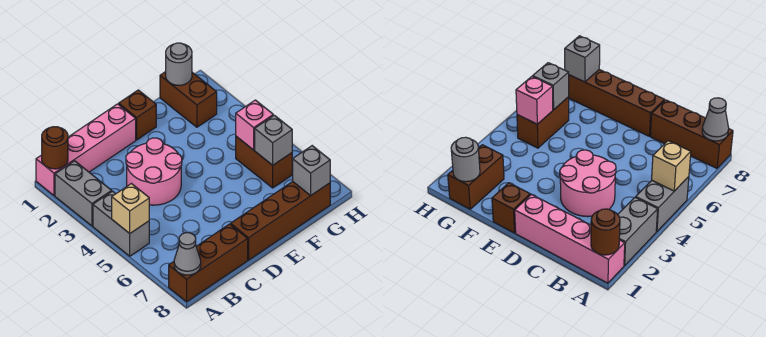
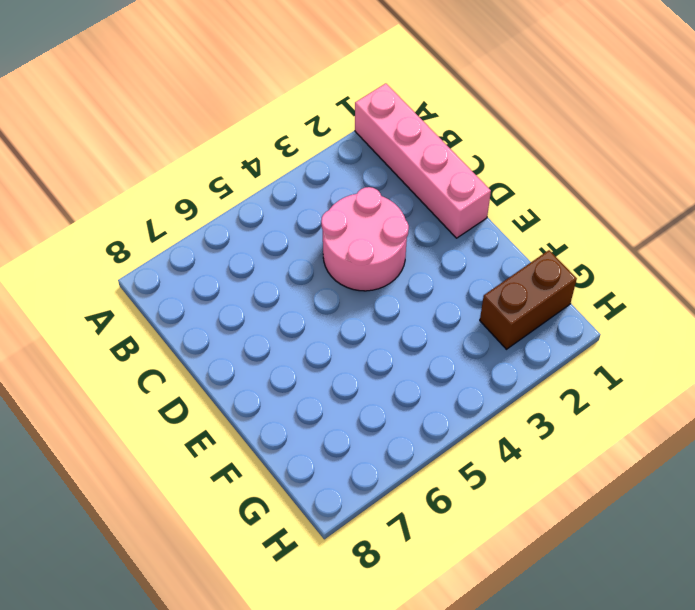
none -> grey 1x2 brick [55,161,112,226]
none -> grey 1x2 brick [93,191,149,256]
none -> brown 1x3 brick [169,224,248,302]

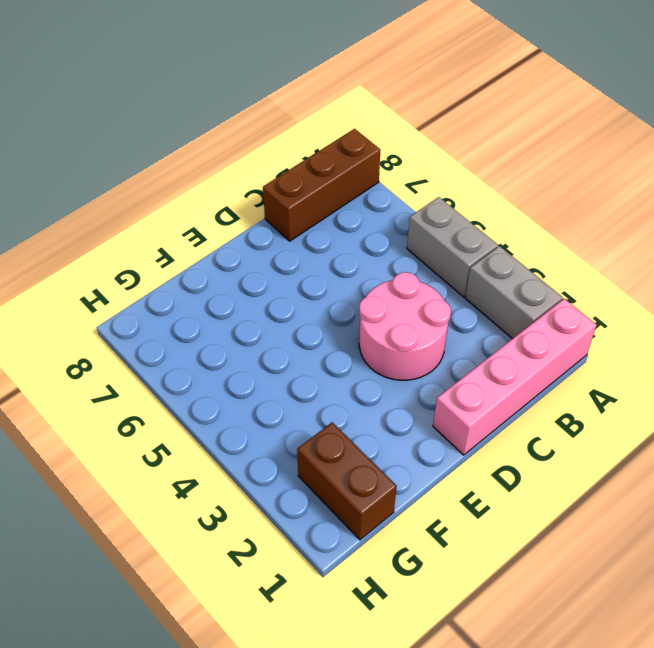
none -> brown 1x4 brick [231,182,330,260]
none -> brown 1x1 brick [119,90,156,140]
none -> brown 1x2 brick [236,136,292,188]

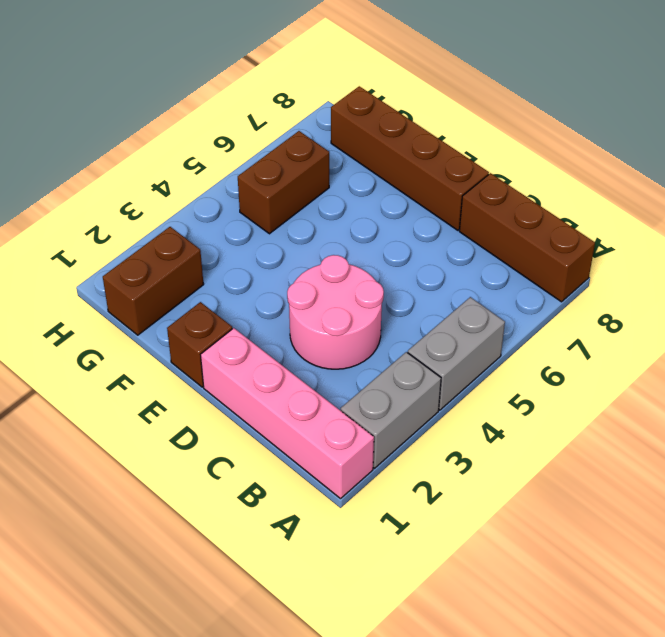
none -> brown 1x1 round brick [42,127,68,169]
none -> tan 1x1 brick [112,184,149,233]
none -> grey 1x1 cone [174,233,201,275]

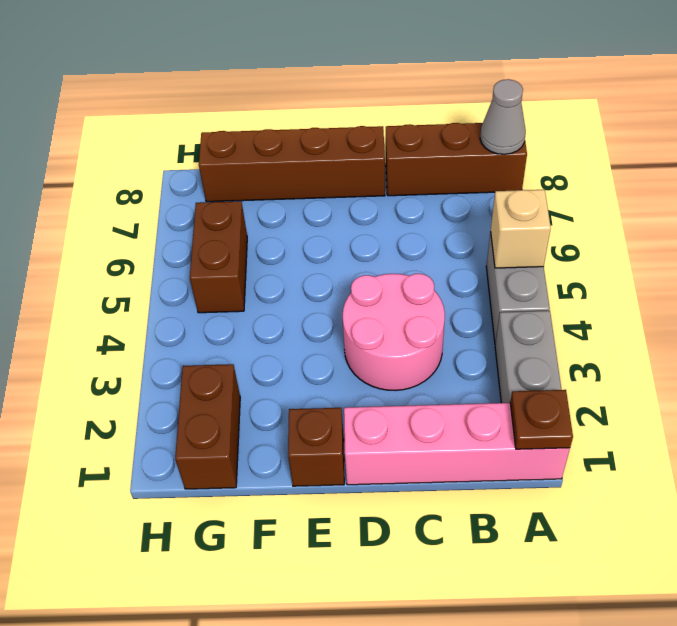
brown 1x1 plate [510,390,573,449] -> brown 1x1 round brick [42,127,68,169]
none -> grey 1x1 round brick [166,43,192,85]
none -> pink 1x1 brick [236,100,273,150]
none -> grey 1x1 brick [255,115,292,165]

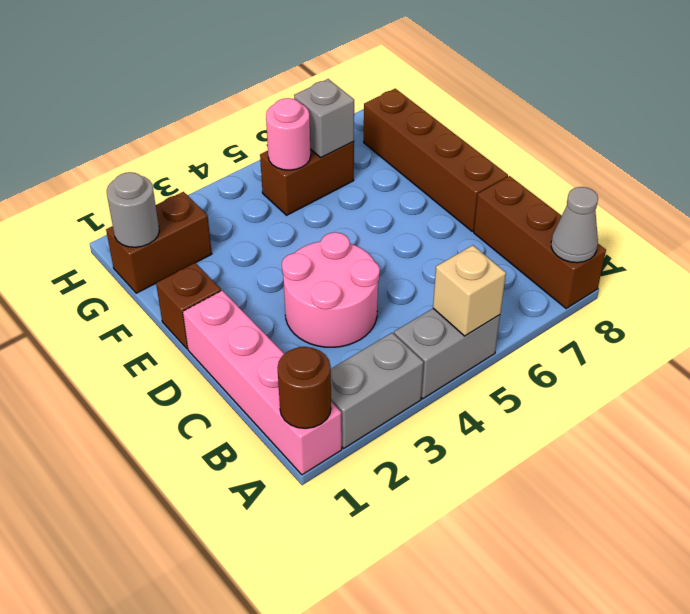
pink 1x1 round brick [266,98,311,170] -> pink 1x1 brick [236,100,273,150]
none -> grey 1x1 brick [292,146,330,196]

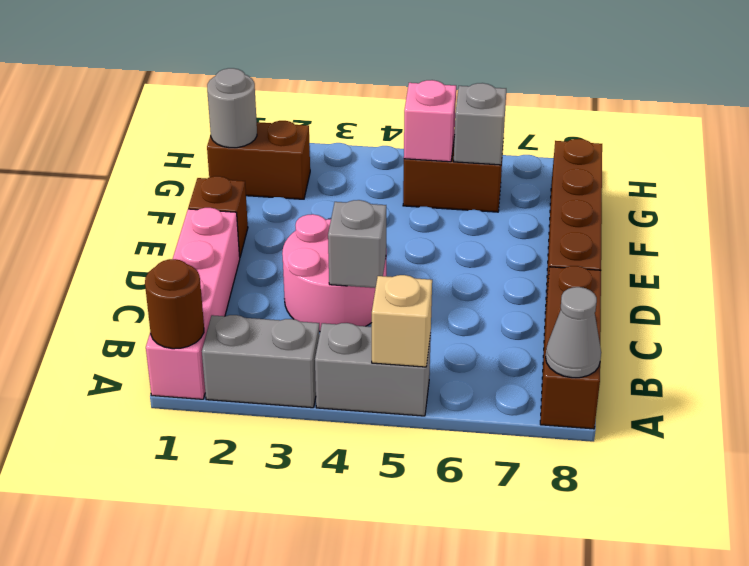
grey 1x1 brick [328,200,386,288] -> grey 1x1 brick moved to [292,146,330,196]

